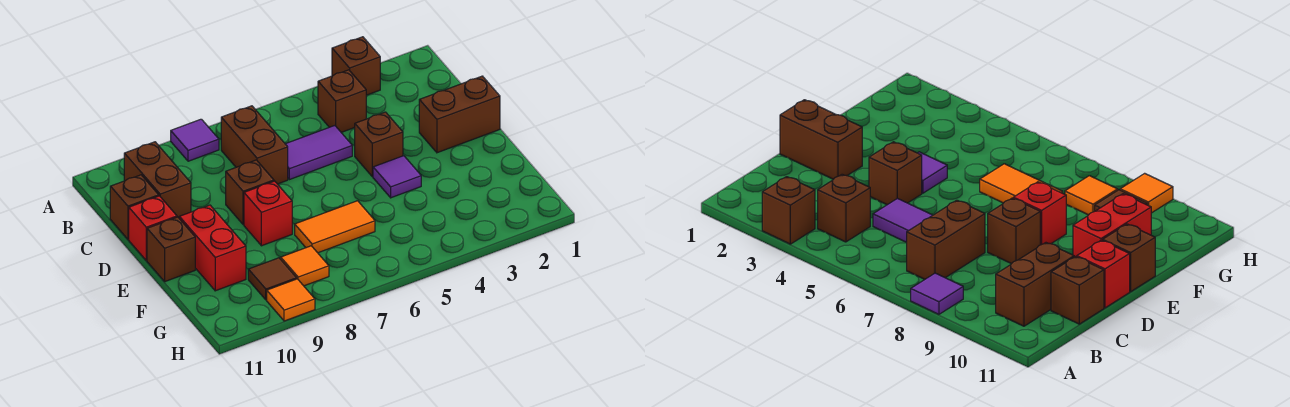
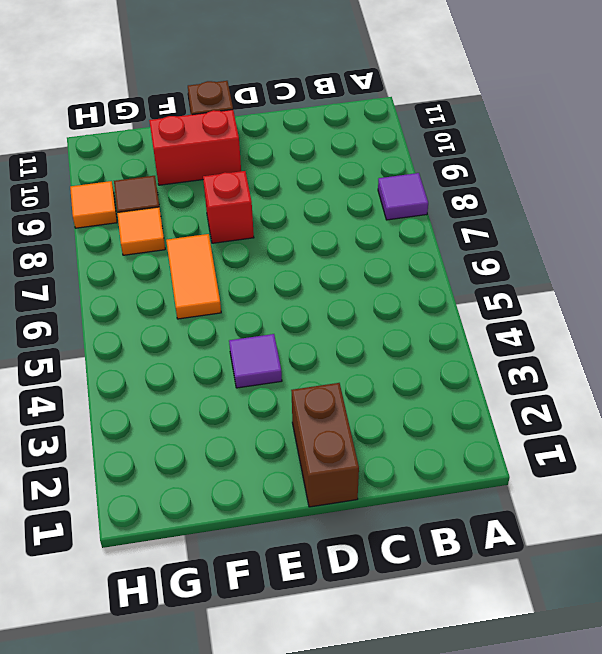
none -> brown 1x1 brick [332,37,380,95]
none -> brown 1x1 brick [318,70,366,132]
none -> brown 1x2 brick [221,106,288,184]

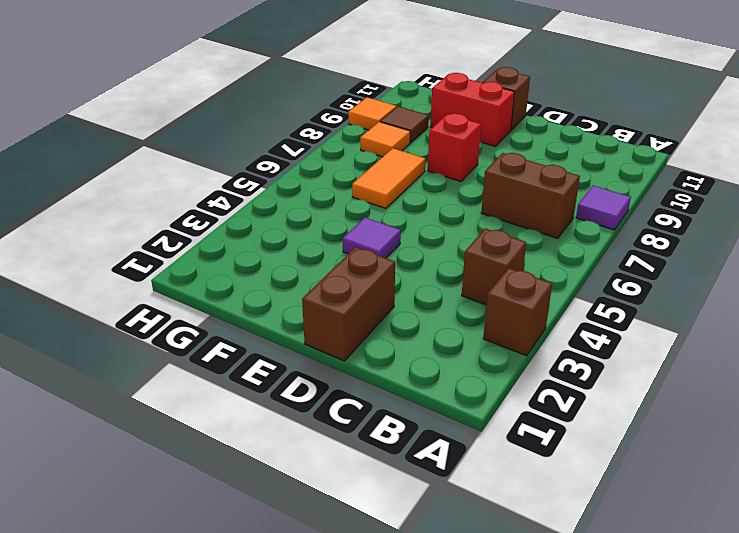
none -> brown 1x2 brick [124,142,191,218]
none -> purple 1x2 tile [286,126,352,180]
none -> brown 1x1 brick [110,175,159,239]

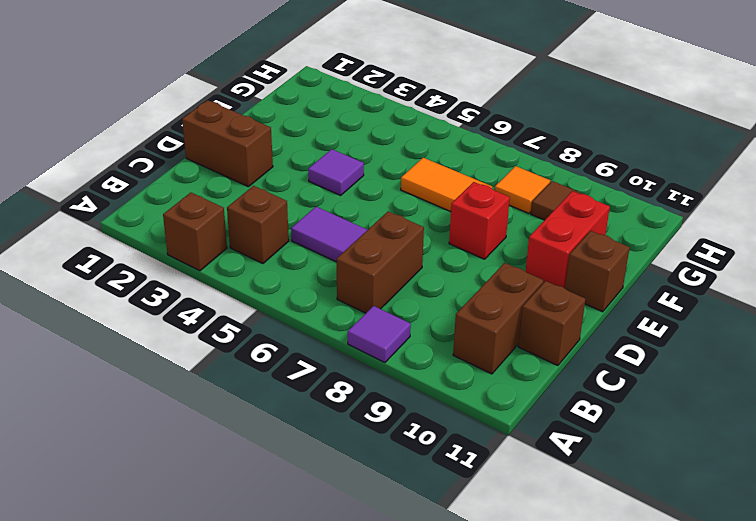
none -> brown 1x1 brick [355,112,403,177]
none -> brown 1x1 brick [226,160,274,225]
none -> red 1x1 brick [129,196,177,261]

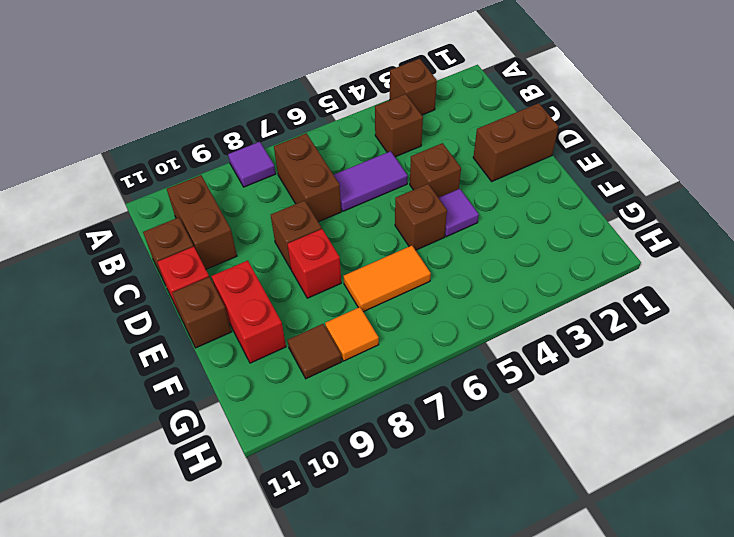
brown 1x1 brick [395,184,447,250] -> none
none -> orange 1x1 tile [267,279,315,321]

